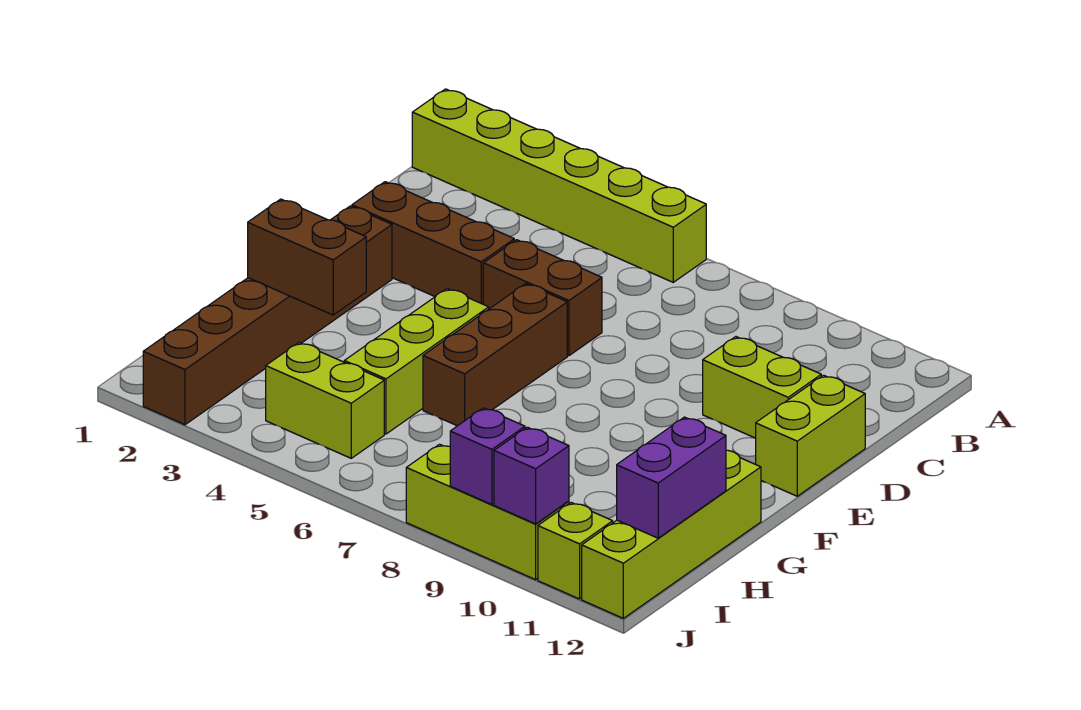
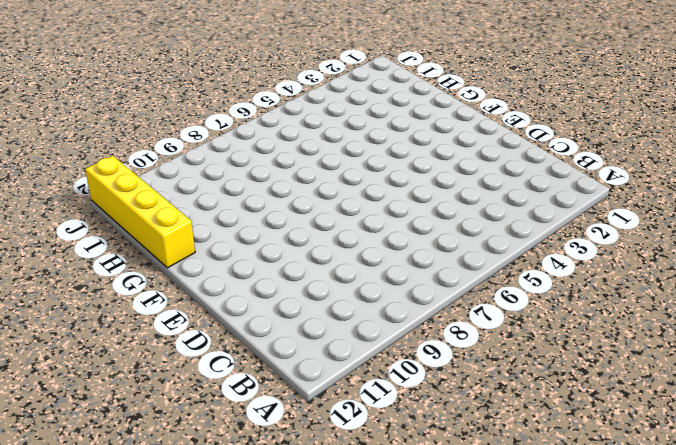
yellow 1x4 brick [85,156,195,268] -> lime 1x4 brick [582,450,761,618]
none -> lime 1x6 brick [412,89,706,282]
none -> brown 1x3 brick [352,182,514,304]
none -> brown 1x2 brick [483,240,602,356]

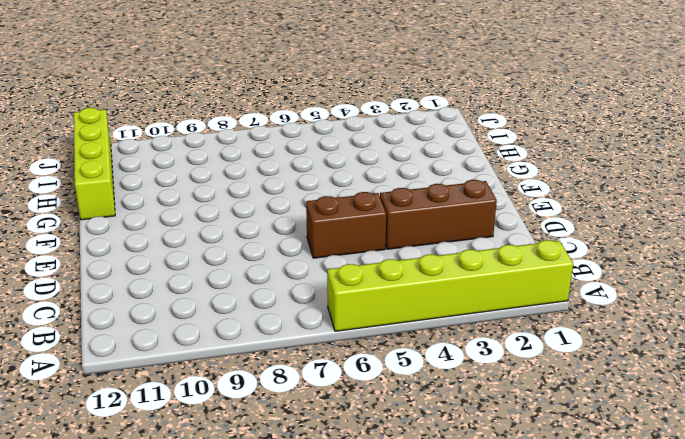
none -> lime 1x2 brick [703,337,821,438]
none -> lime 1x2 brick [756,375,865,496]
none -> brown 1x6 brick [143,206,392,425]

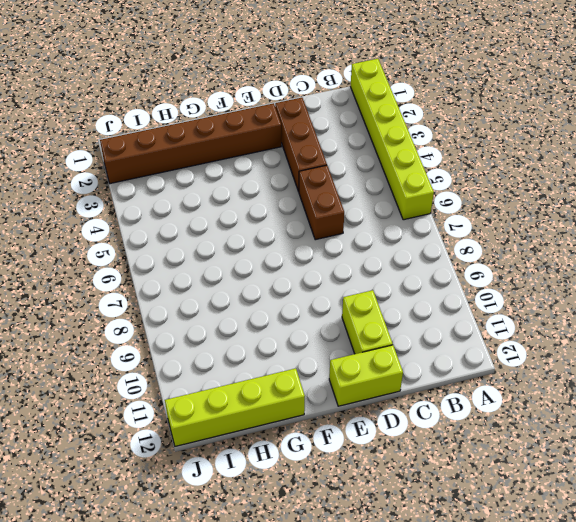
none -> brown 1x3 brick [423,283,567,426]
none -> lime 1x3 brick [344,289,489,434]
none -> lime 1x2 brick [266,343,384,458]

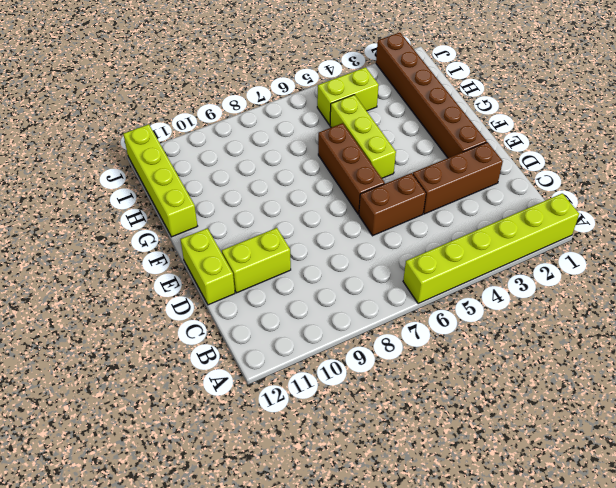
none -> lime 1x3 brick [406,444,569,580]
none -> lime 1x1 brick [538,503,613,599]
none -> brown 1x2 brick [248,199,366,315]

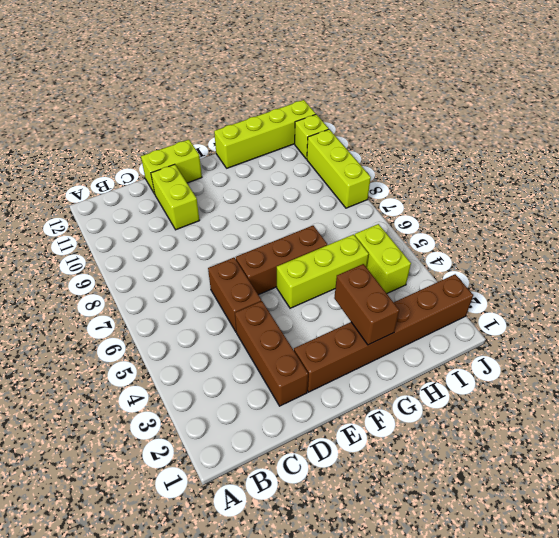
none -> lime 1x6 brick [412,89,706,282]
none -> purple 1x2 brick [617,417,726,538]
none -> purple 1x1 brick [450,408,525,505]

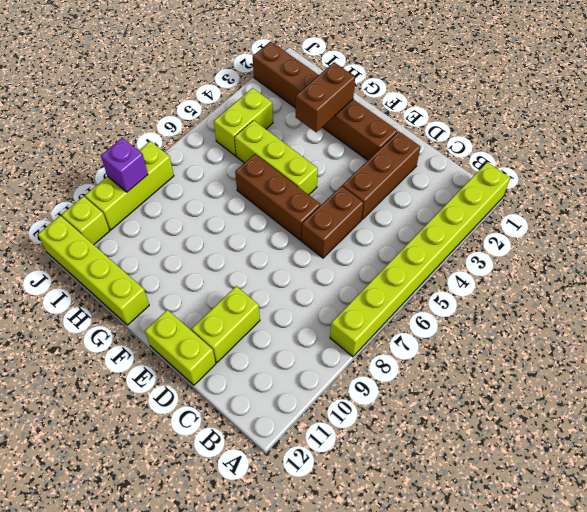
lime 1x8 brick [330,162,510,357] -> lime 1x6 brick [412,89,706,282]
none -> purple 1x2 brick [617,417,726,538]
none -> purple 1x1 brick [494,427,569,524]

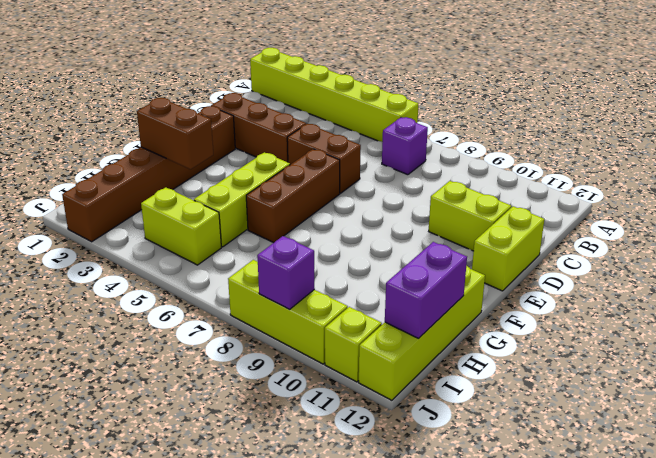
purple 1x1 brick [382,117,428,175] -> purple 1x1 brick moved to [494,427,569,524]

